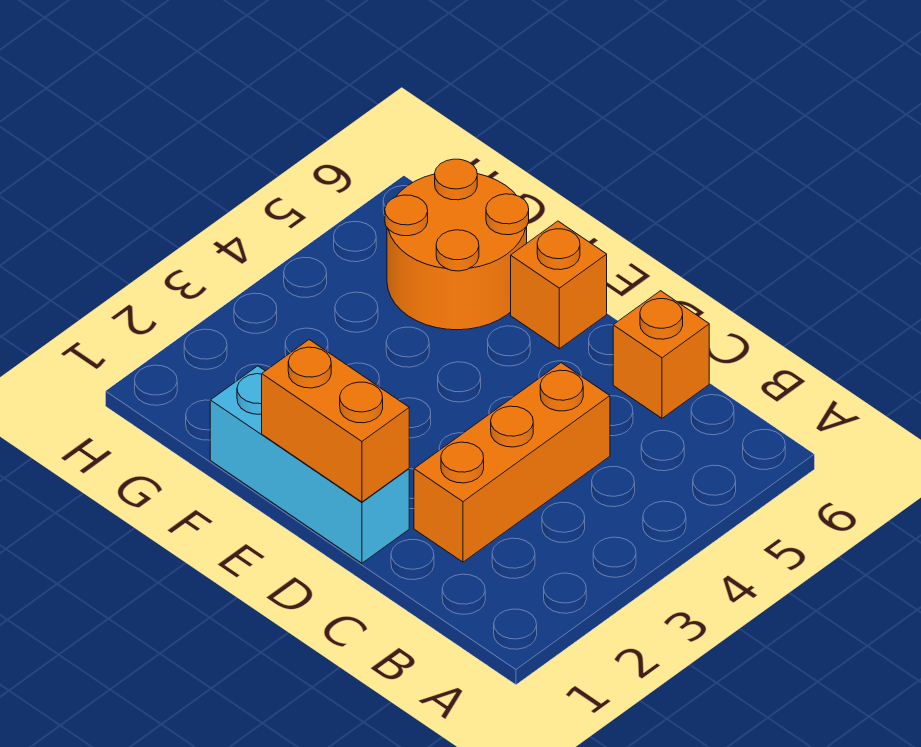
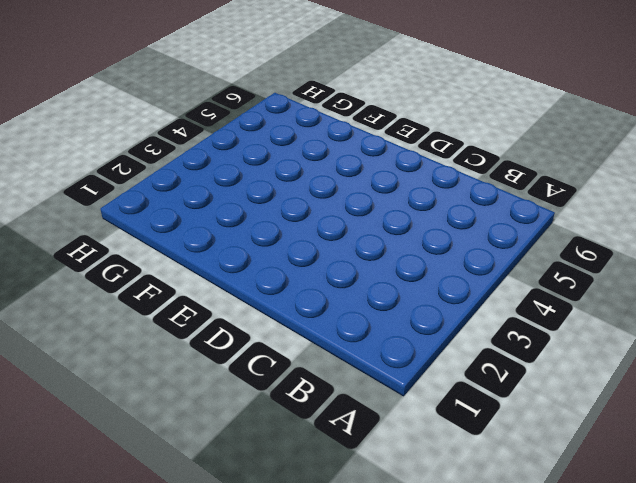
none -> orange 1x3 brick [414,363,610,562]
none -> orange 1x1 brick [613,291,709,418]

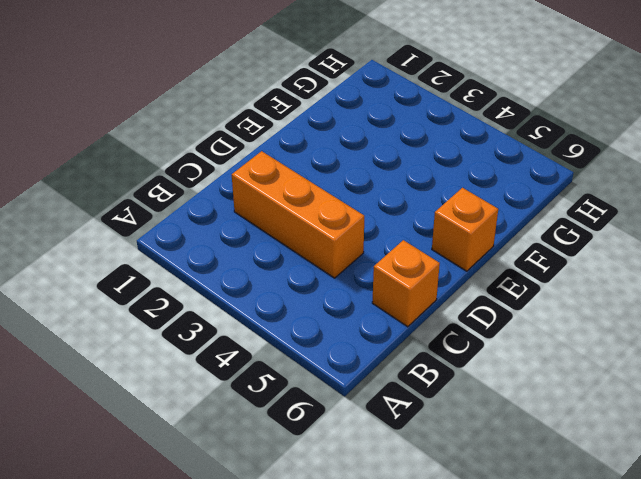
none -> cyan 1x3 brick [210,366,409,563]
none -> orange 2x2 round brick [385,159,529,330]

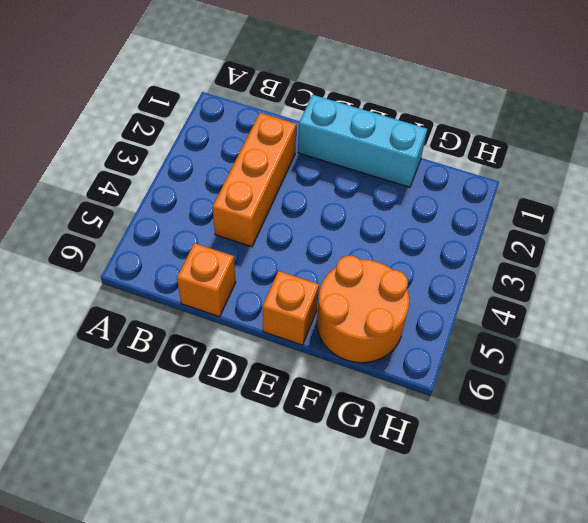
none -> orange 1x2 brick [262,340,409,502]

